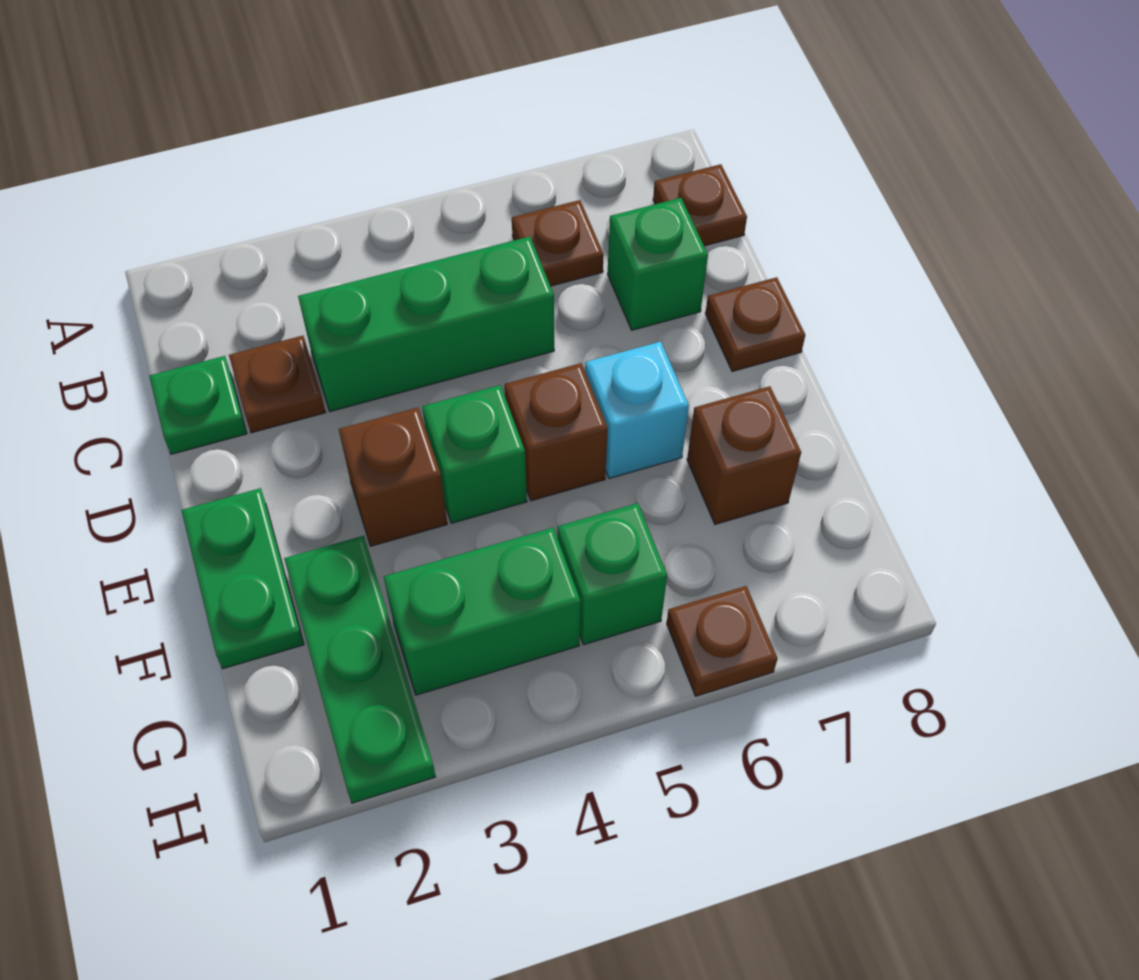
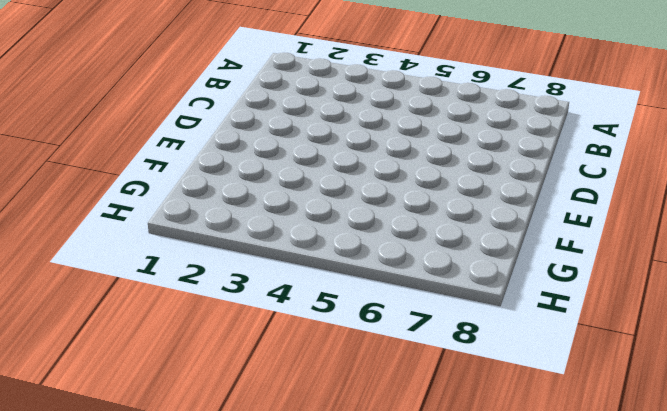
none -> brown 1x1 plate [512,200,604,286]
none -> brown 1x1 plate [653,164,747,246]
none -> green 1x1 plate [149,356,247,454]

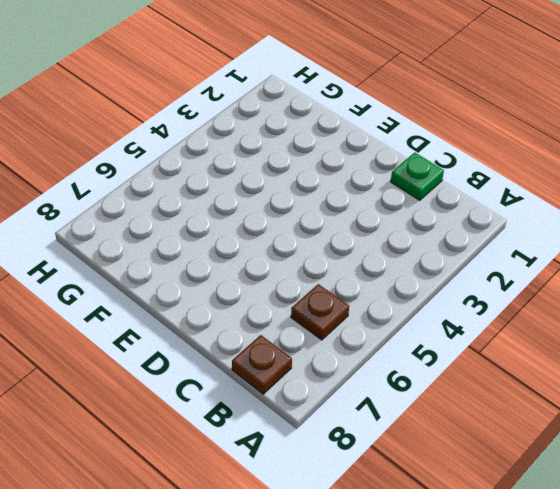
none -> brown 1x1 plate [229,336,326,433]
none -> green 1x3 brick [298,237,554,412]
none -> green 1x1 brick [608,198,708,330]

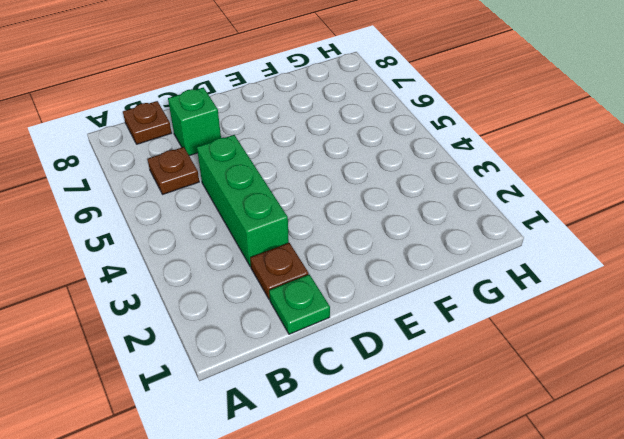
none -> brown 1x1 plate [705,277,805,372]
none -> green 1x2 plate [181,488,304,669]
none -> brown 1x1 brick [339,407,447,546]

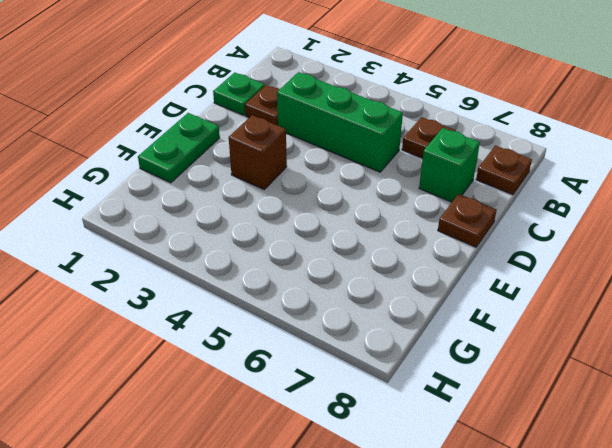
none -> green 1x1 brick [422,385,527,523]
none -> brown 1x1 brick [505,363,608,501]
none -> cyan 1x1 brick [585,342,689,478]

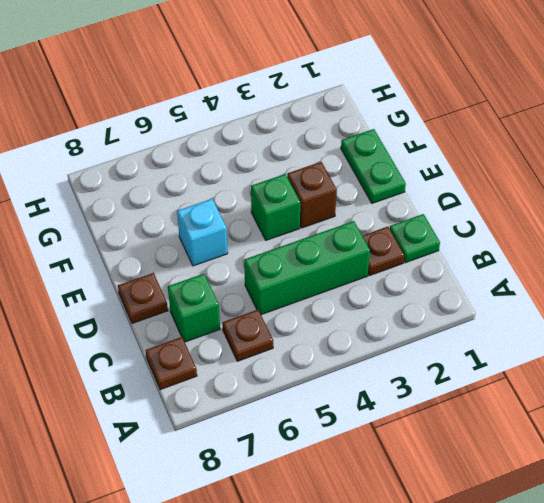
none -> brown 1x1 brick [505,363,608,501]
none -> green 1x3 plate [284,536,436,803]
none -> brown 1x1 brick [687,386,801,524]

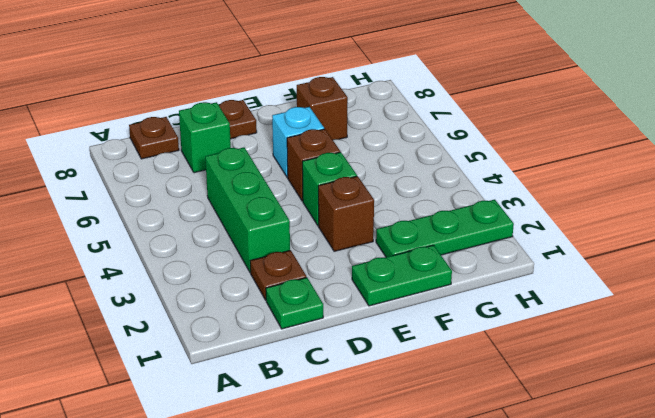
none -> brown 1x1 plate [512,200,604,286]
none -> green 1x2 brick [384,528,581,695]
none -> green 1x1 brick [558,503,667,645]

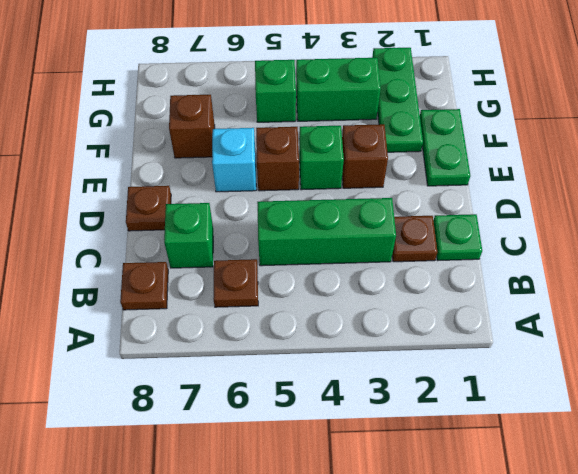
none -> brown 1x1 plate [667,586,778,696]

